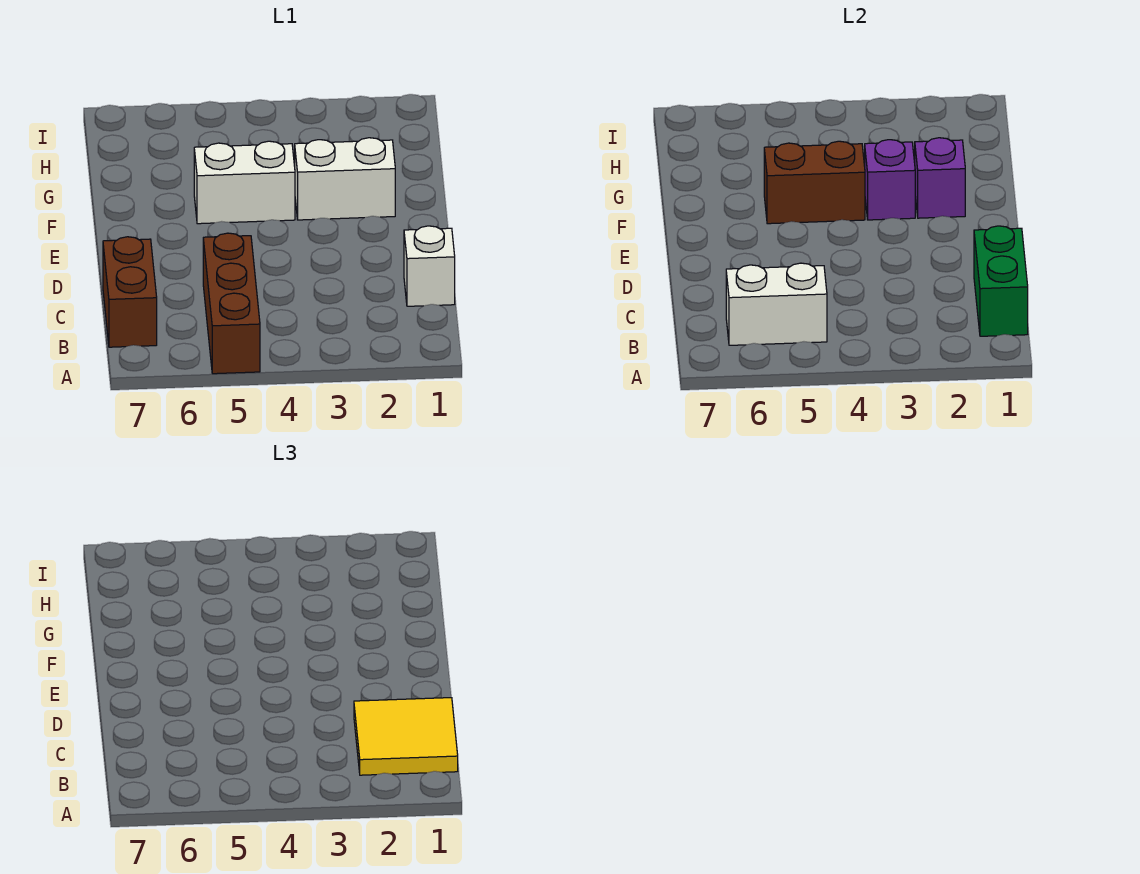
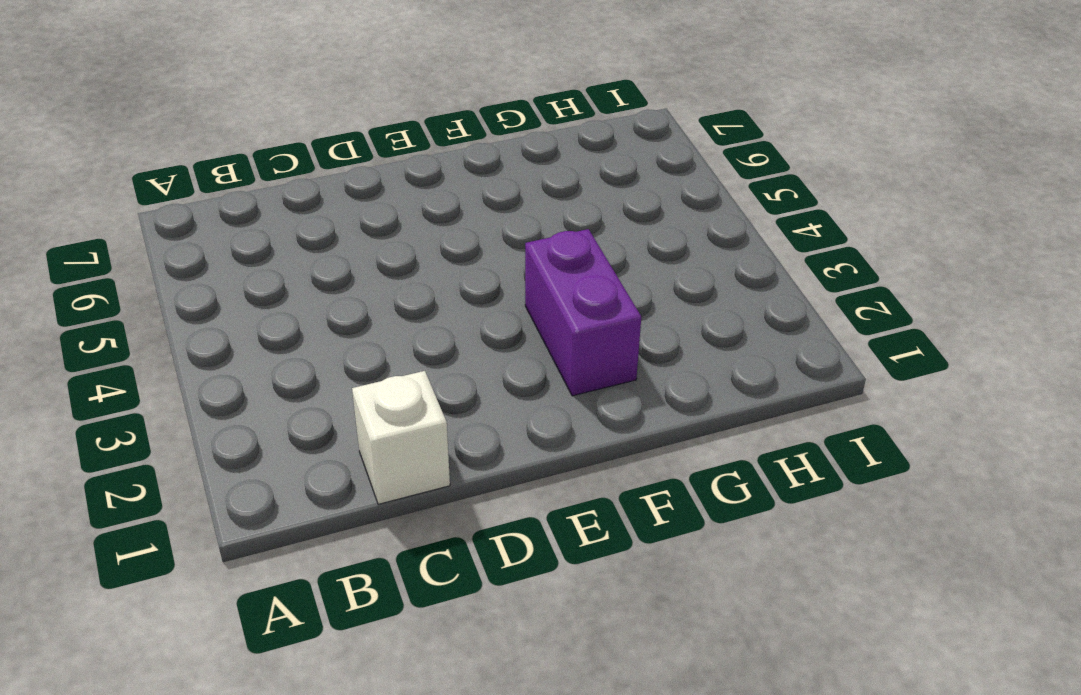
purple 1x2 brick [525,229,641,396] -> white 1x2 brick [295,138,395,220]
none -> brown 1x3 brick [203,233,260,374]
none -> brown 1x2 brick [103,237,157,347]

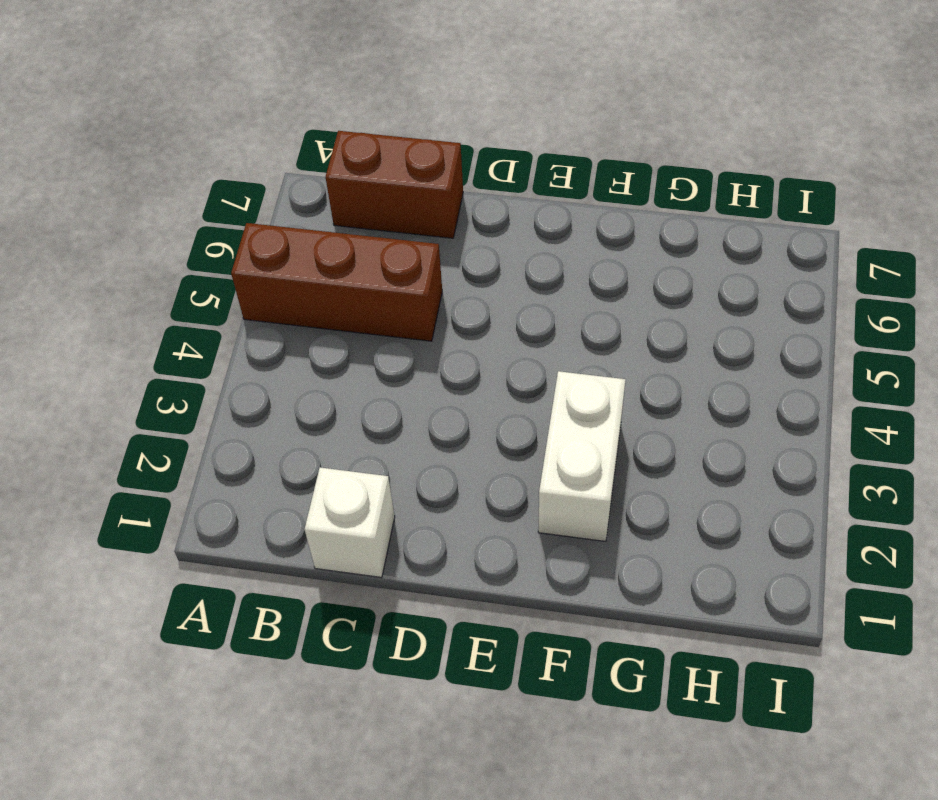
none -> white 1x2 brick [194,141,295,224]
none -> green 1x2 brick [974,226,1028,336]

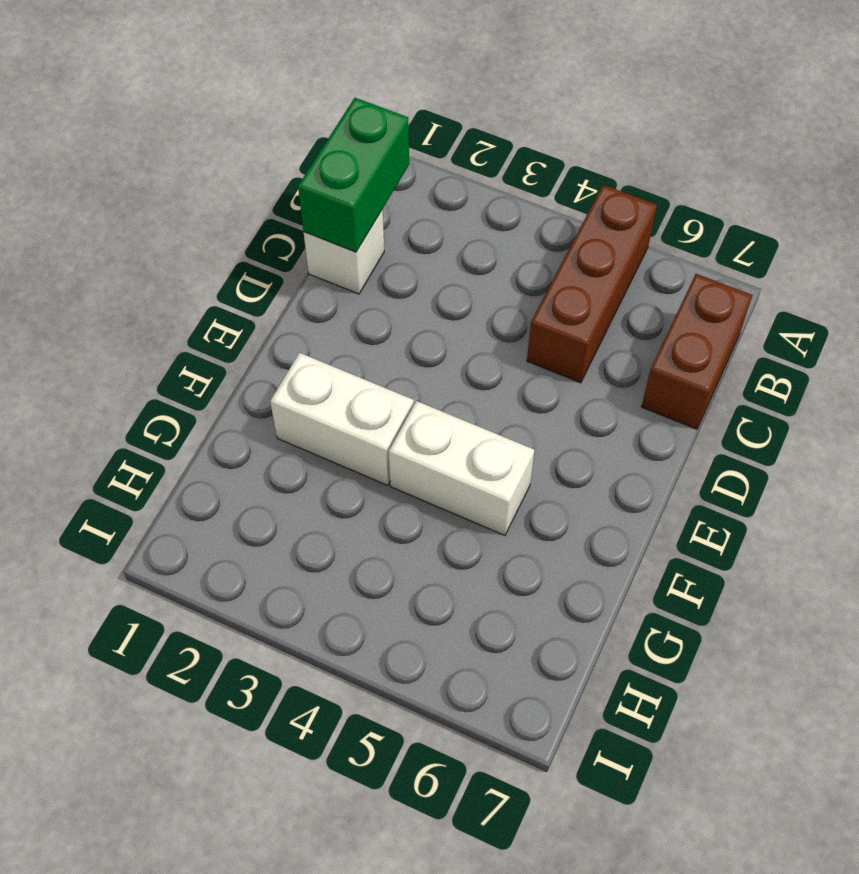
none -> white 1x2 brick [726,263,827,345]
none -> purple 1x1 brick [915,138,965,218]

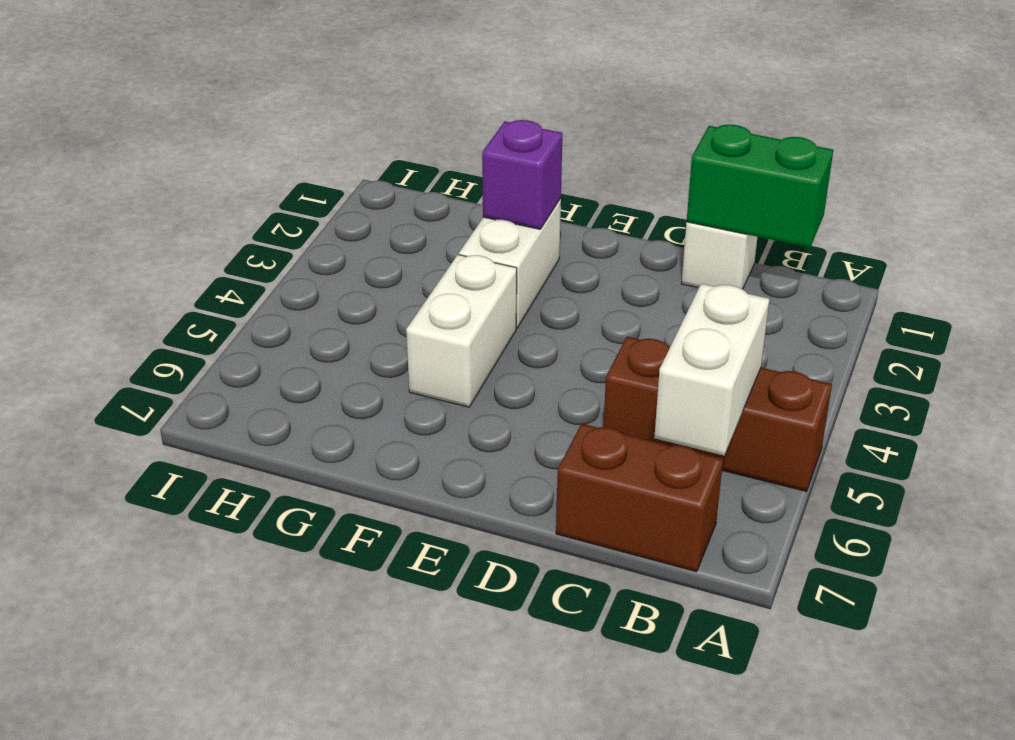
none -> purple 1x1 brick [865,140,915,220]
none -> brown 1x2 brick [764,141,865,224]

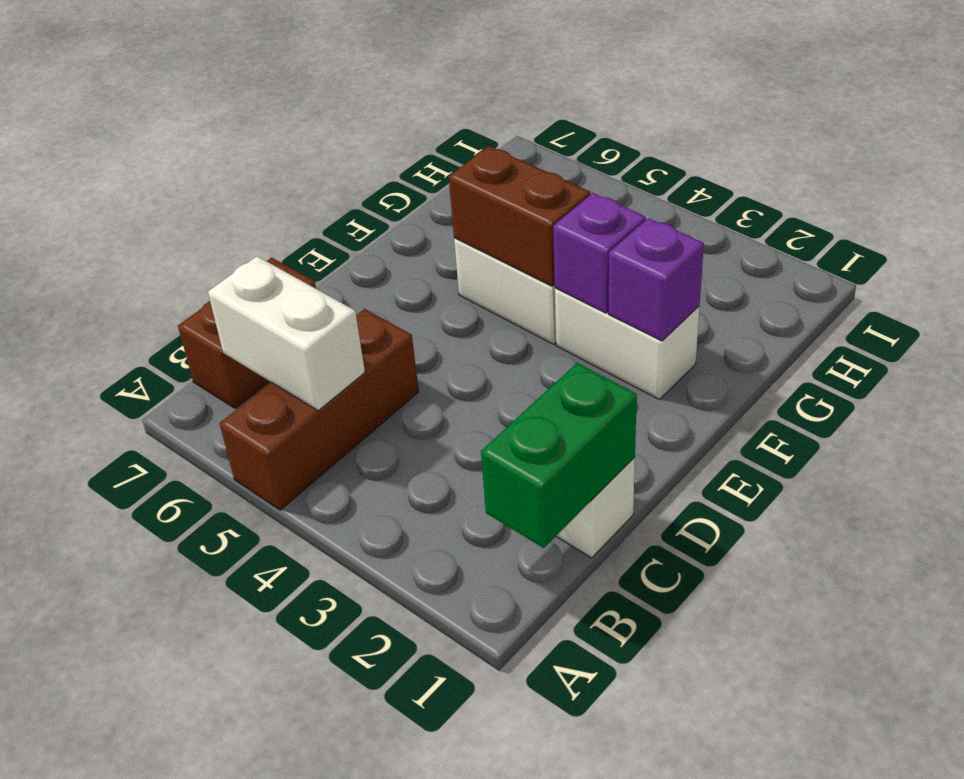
none -> yellow 2x2 tile [354,698,458,775]

